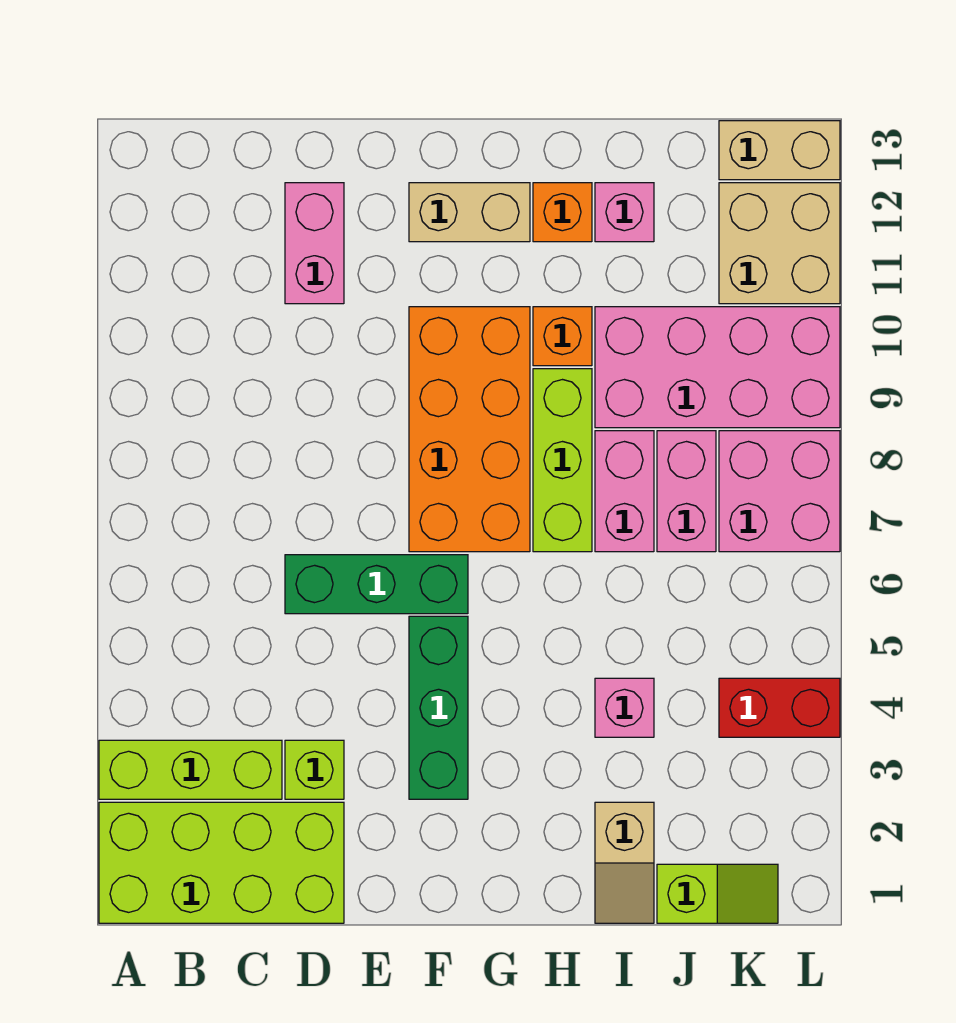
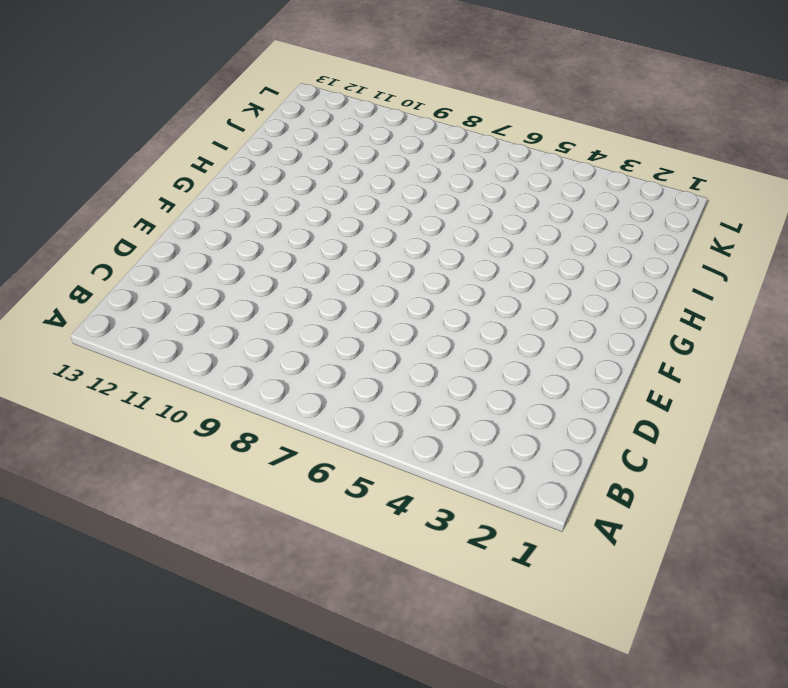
none -> lime 2x4 brick [99,802,344,923]
none -> lime 1x3 brick [99,740,282,799]
none -> lime 1x1 brick [285,740,344,799]

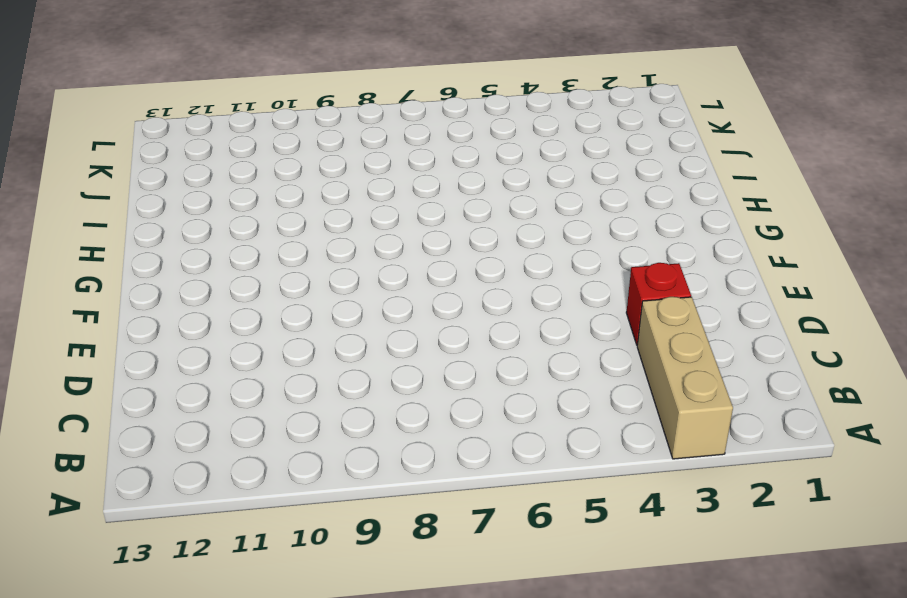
tan 1x3 brick [637,297,733,459] -> lime 1x3 brick [99,740,282,799]
red 1x1 brick [626,263,691,345] -> lime 1x1 brick [285,740,344,799]
none -> lime 2x4 brick [99,802,344,923]
none -> green 1x3 brick [285,555,468,614]
none -> pink 1x2 brick [285,183,344,304]

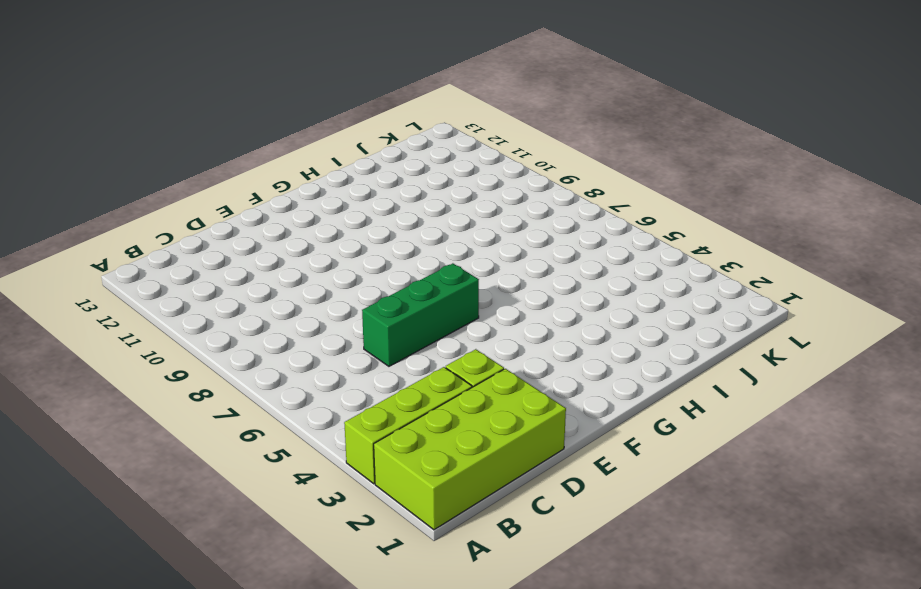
none -> pink 1x2 brick [285,183,344,304]
none -> green 1x3 brick [409,616,468,799]
none -> orange 2x4 brick [409,307,530,552]

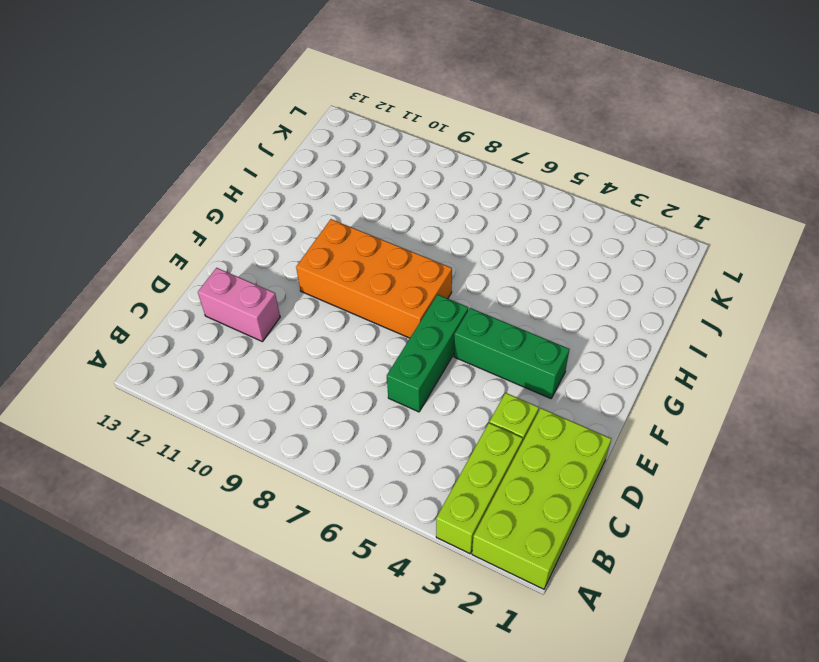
none -> tan 1x2 brick [409,183,530,242]
none -> lime 1x3 brick [533,369,592,552]
none -> orange 1x1 brick [533,307,592,366]

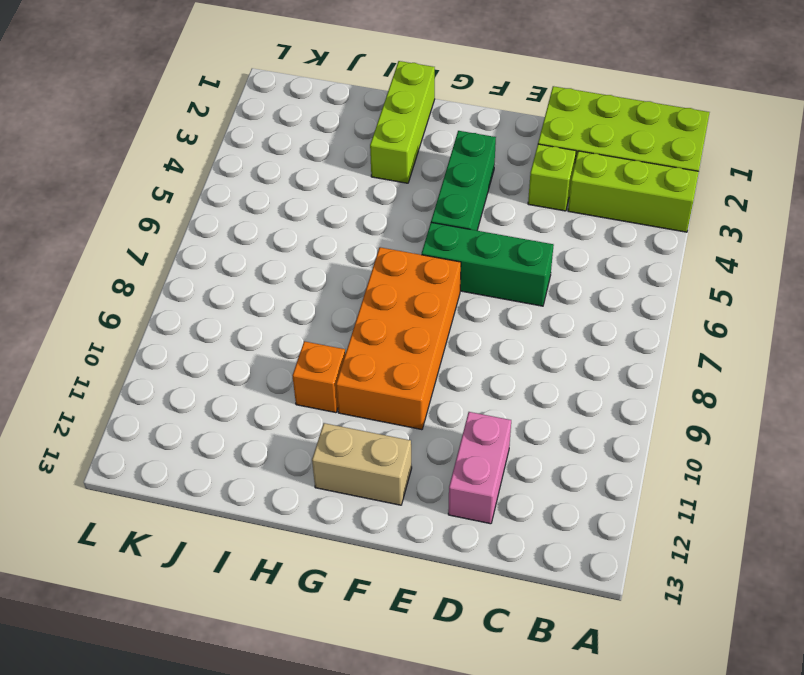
lime 1x3 brick [370,61,435,183] -> lime 1x3 brick moved to [533,369,592,552]
none -> orange 1x1 brick [533,183,592,242]
none -> tan 1x2 slope [595,802,654,923]
none -> pink 1x1 brick [595,678,654,737]

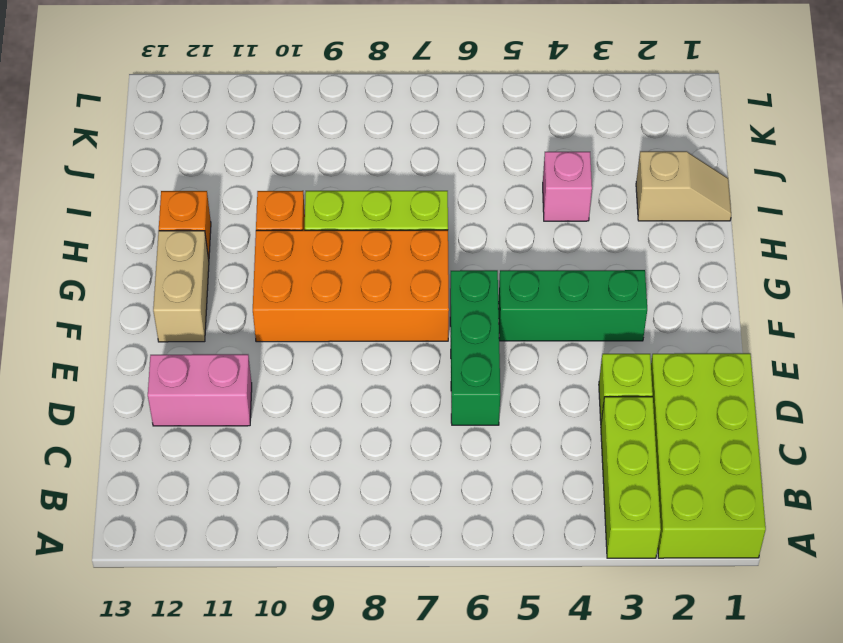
none -> pink 1x2 brick [595,431,654,552]
none -> pink 2x4 brick [595,307,840,428]
none -> pink 1x1 brick [595,183,654,242]

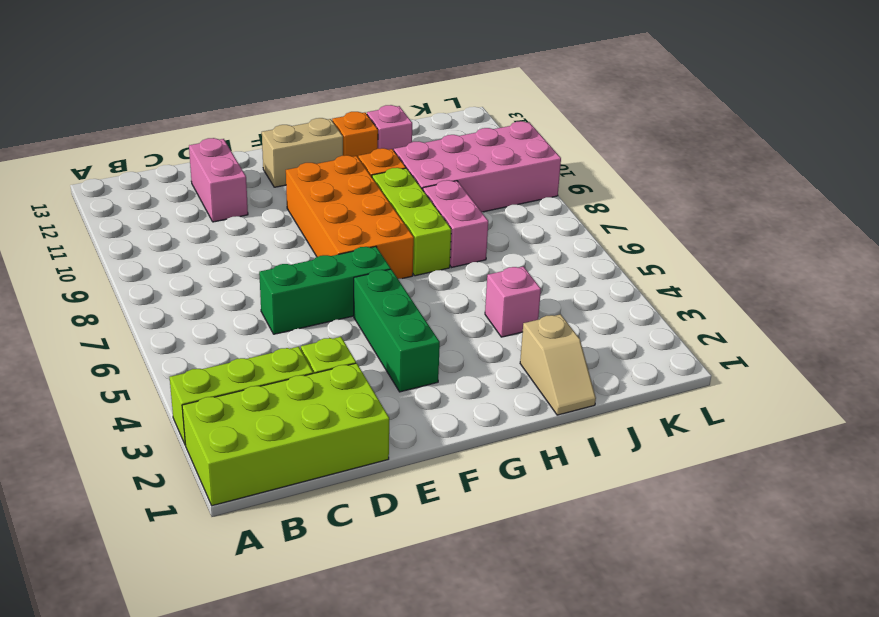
none -> lime 1x2 slope [657,864,778,923]
none -> pink 1x2 brick [657,431,716,552]
none -> red 1x2 brick [719,678,840,737]

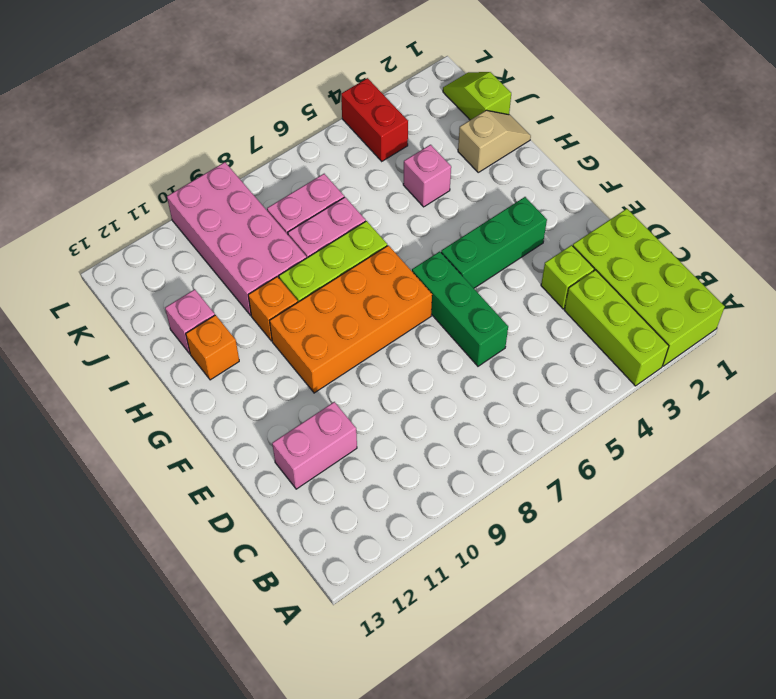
none -> tan 1x2 brick [409,183,530,242]
none -> pink 2x2 brick [719,431,840,552]
none -> tan 2x2 brick [719,183,840,304]

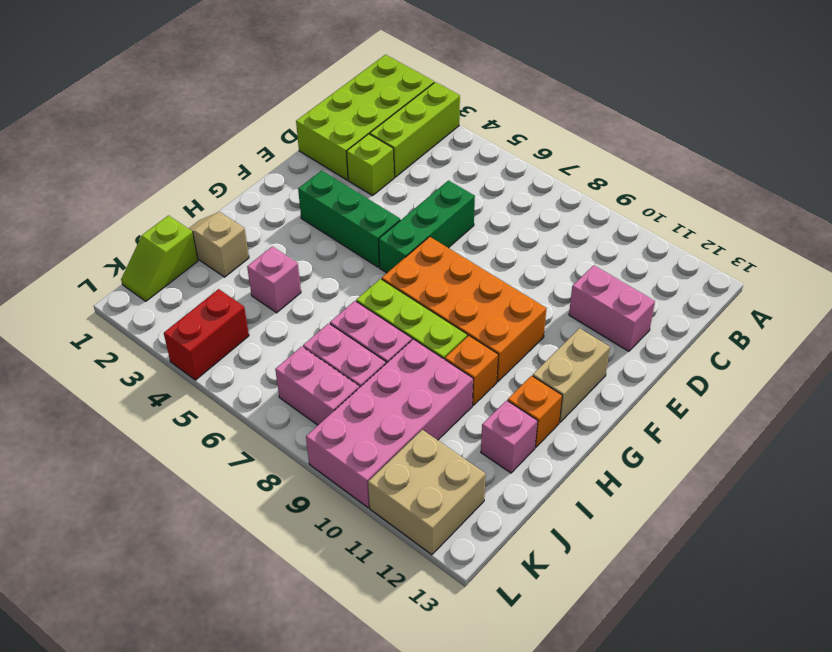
pink 1x2 brick [275,346,359,425] -> pink 2x2 brick [719,431,840,552]
none -> tan 1x2 brick [719,121,840,180]

